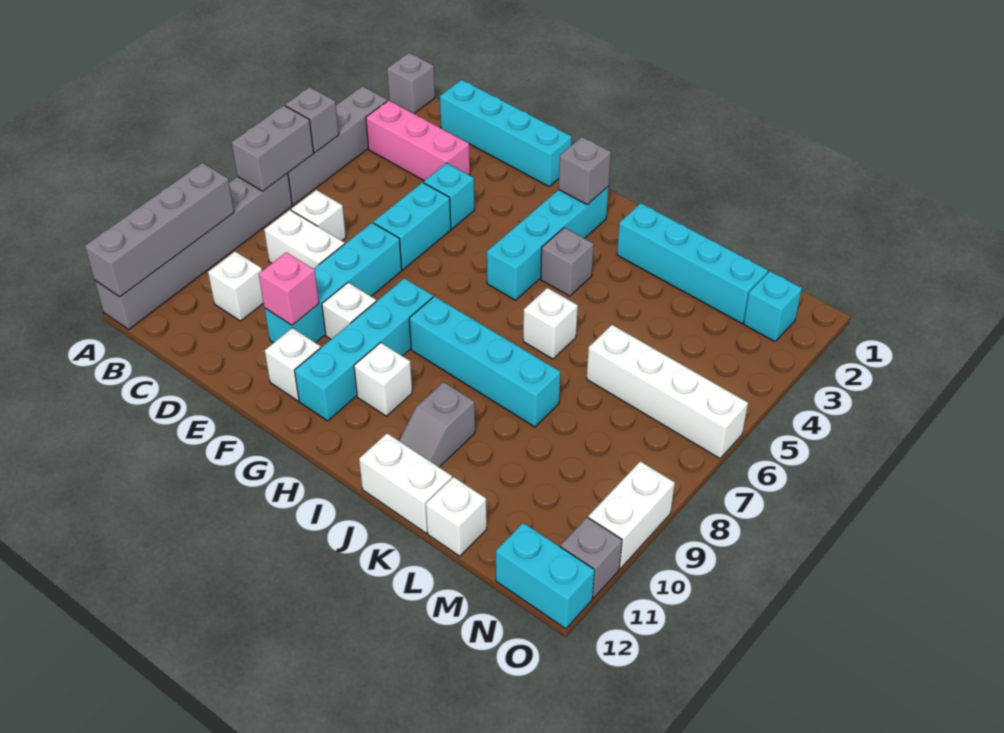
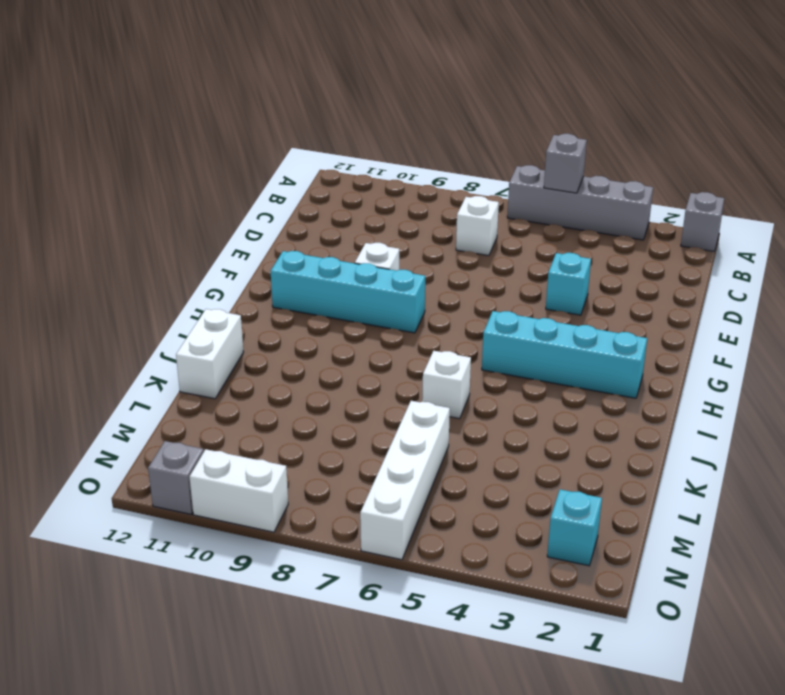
none -> grey 1x6 brick [95,173,292,329]
none -> pink 1x3 brick [366,100,470,181]
none -> cyan 1x4 brick [440,80,572,186]
none -> white 1x2 brick [264,210,345,269]

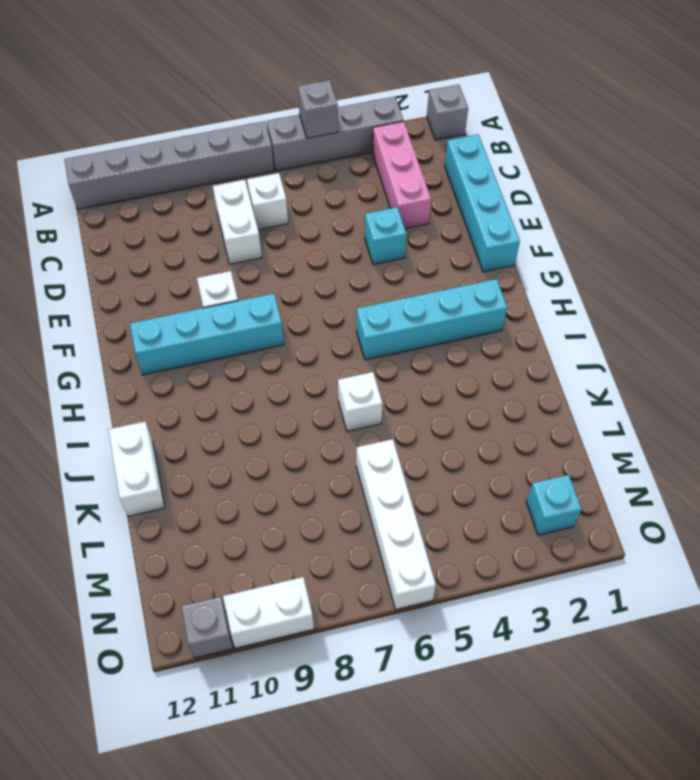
none -> white 1x1 brick [208,252,263,321]
none -> cyan 1x2 brick [373,182,451,270]
none -> cyan 1x4 brick [264,223,402,343]
none -> white 1x1 brick [265,328,321,401]

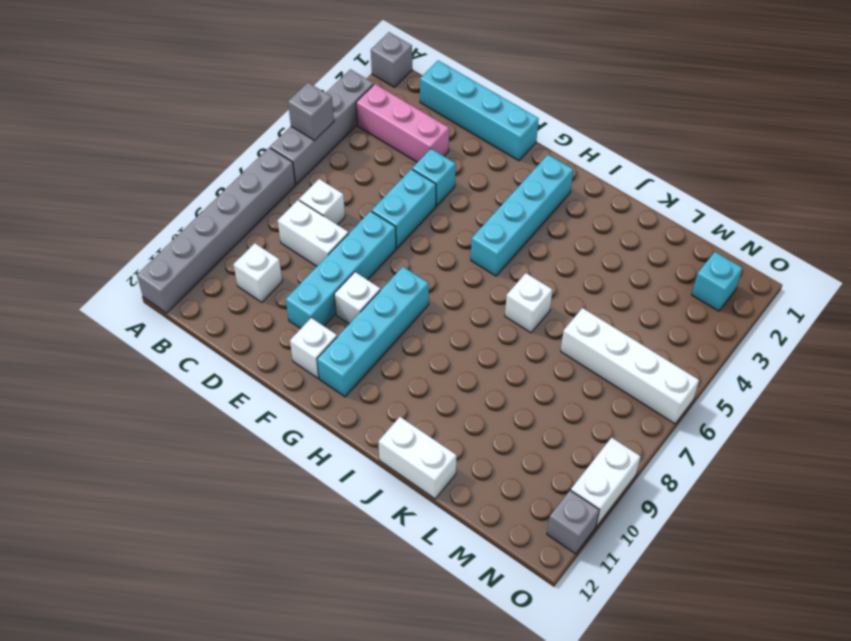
none -> cyan 1x4 brick [409,296,560,427]
none -> white 1x1 brick [354,343,412,416]
none -> grey 1x1 brick [541,227,594,296]
none -> cyan 1x4 brick [617,203,768,323]

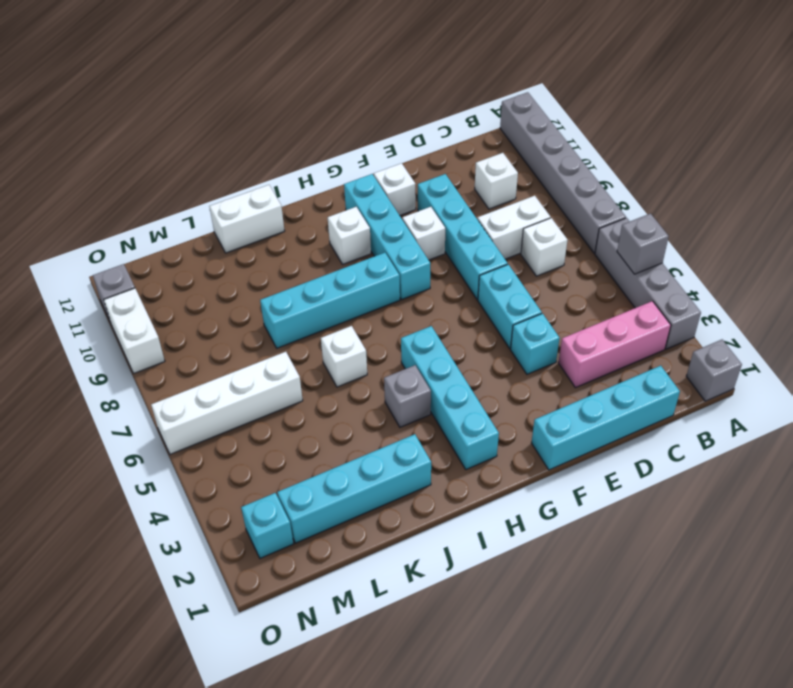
none -> grey 1x2 slope [399,382,475,467]
none -> white 1x1 brick [426,477,487,556]
none -> cyan 1x2 brick [496,523,595,629]
none -> grey 1x2 brick [231,105,314,191]

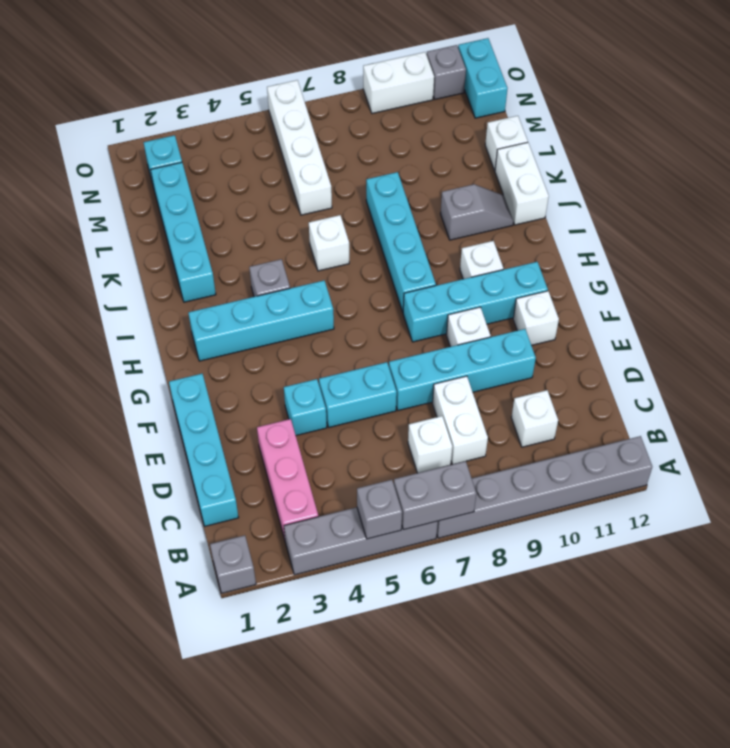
none -> grey 1x4 brick [85,163,234,297]
none -> pink 1x1 brick [259,252,319,325]
none -> grey 1x1 brick [558,137,611,204]

